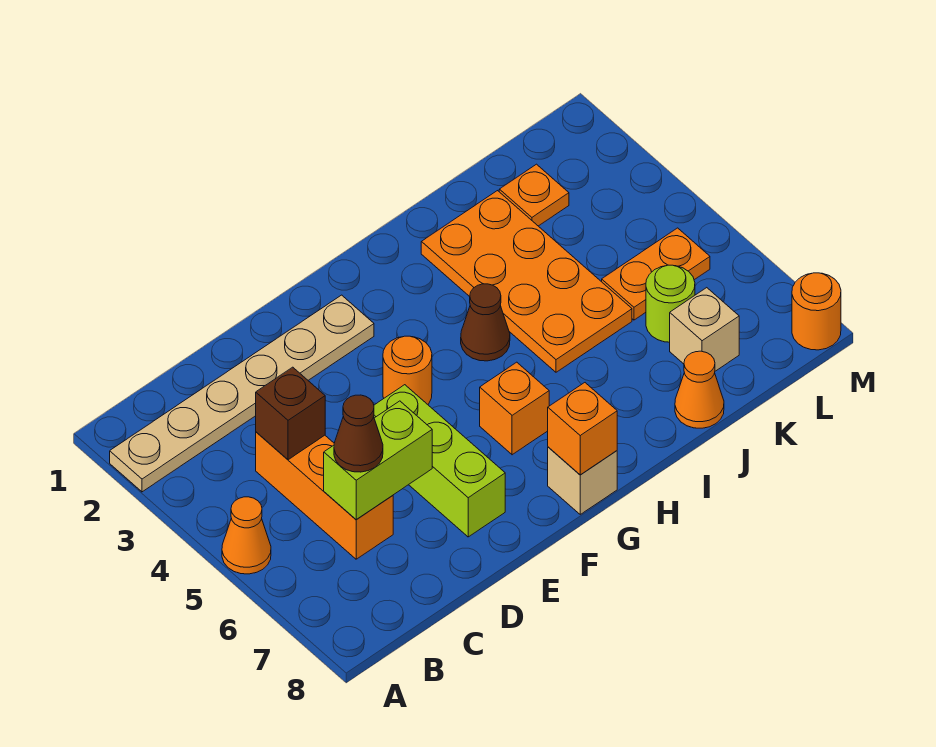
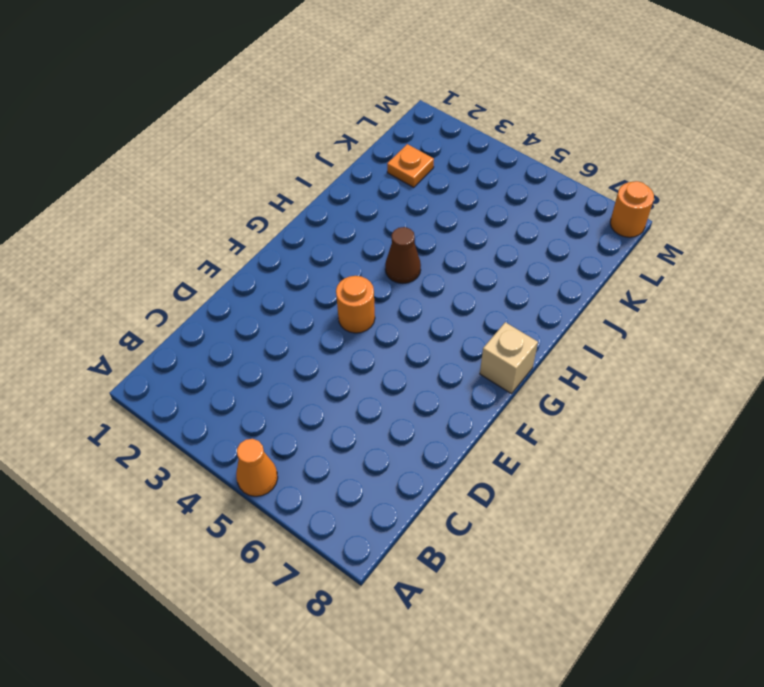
none -> tan 1x6 plate [110,295,374,492]
none -> orange 1x3 brick [256,432,393,559]
none -> lime 1x3 brick [374,385,505,537]

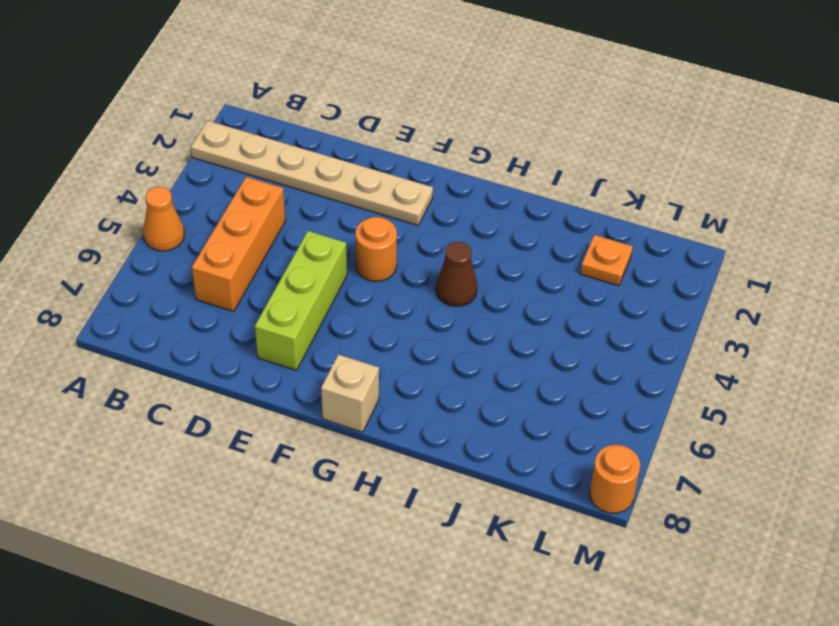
none -> orange 1x1 brick [480,362,549,455]
none -> orange 2x4 plate [421,191,632,372]
none -> orange 1x1 cone [675,351,724,428]

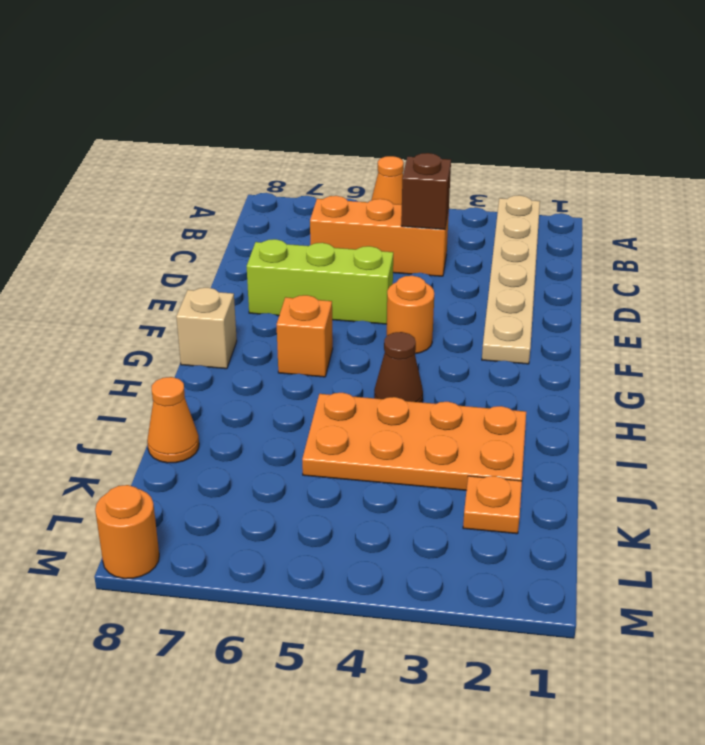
none -> orange 1x2 plate [602,228,710,320]
none -> lime 1x1 round brick [646,265,695,342]
none -> tan 1x1 brick [670,288,739,371]

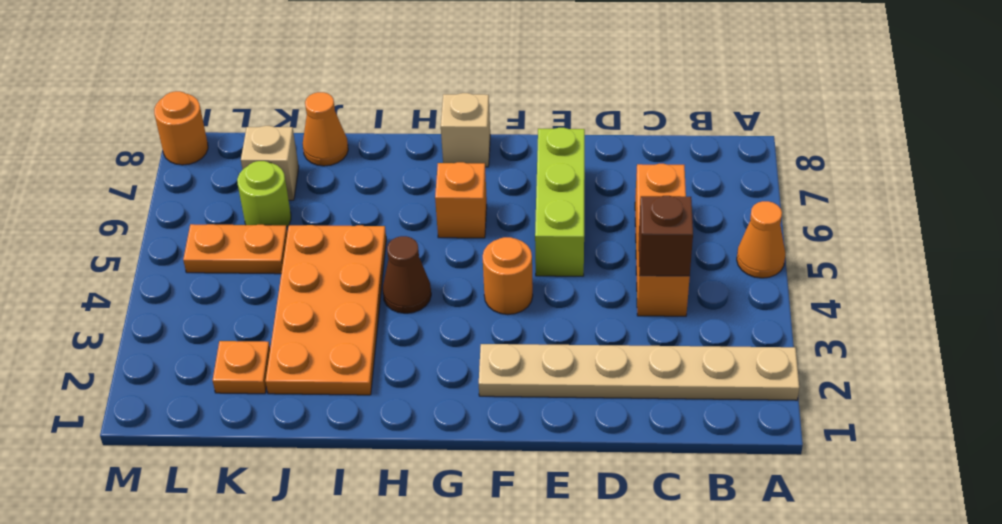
none -> lime 1x2 brick [324,401,432,520]
none -> orange 1x1 brick [548,383,617,475]
none -> brown 1x1 cone [334,395,383,472]

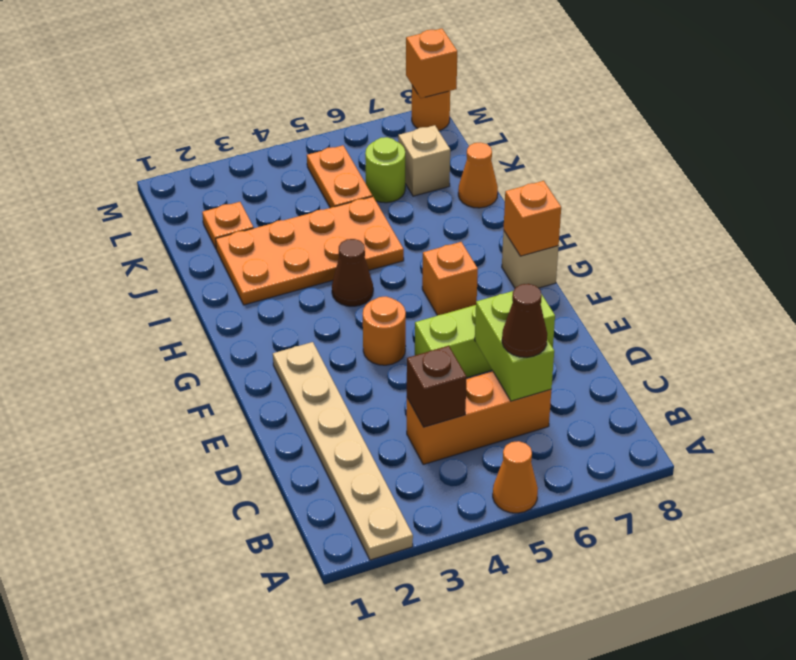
orange 1x1 brick [406,28,457,98] -> none

